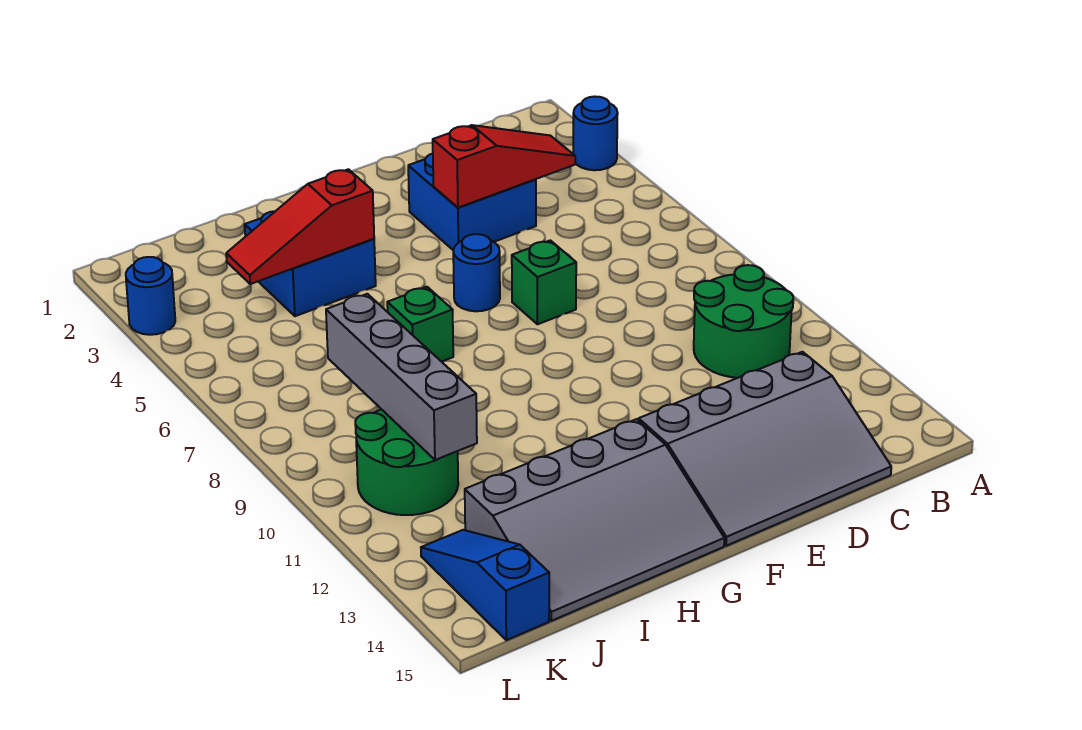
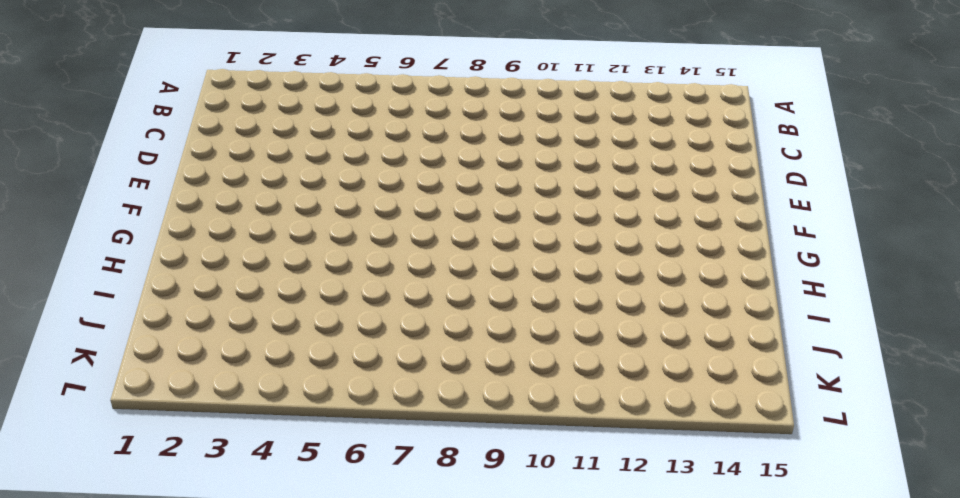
none -> blue 1x1 round brick [573,96,618,170]
none -> green 2x2 round brick [694,265,793,378]
none -> grey 3x4 slope [639,352,891,546]

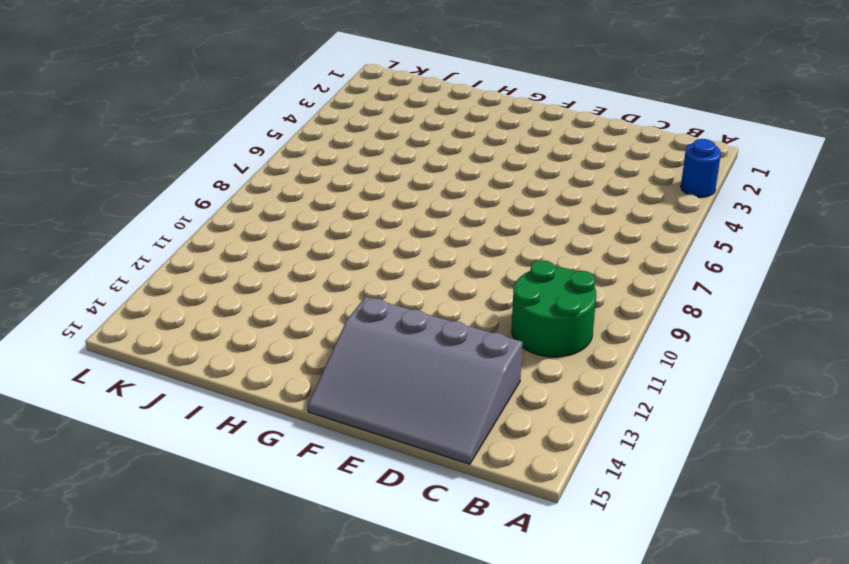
none -> blue 2x2 brick [408,154,536,250]
none -> green 1x1 brick [512,240,576,324]
none -> blue 1x1 round brick [453,234,500,311]

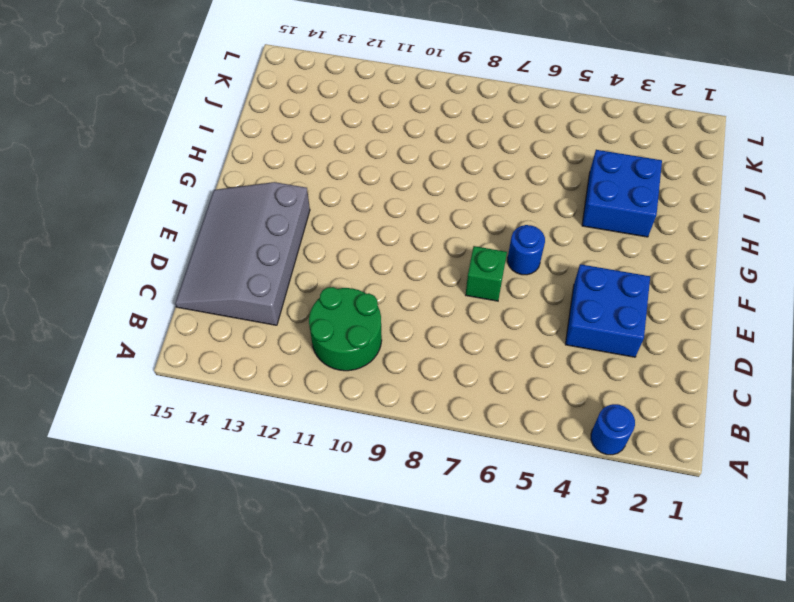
none -> grey 3x4 slope [465,419,724,621]
none -> green 1x1 brick [387,287,453,362]
none -> green 2x2 round brick [355,409,458,515]

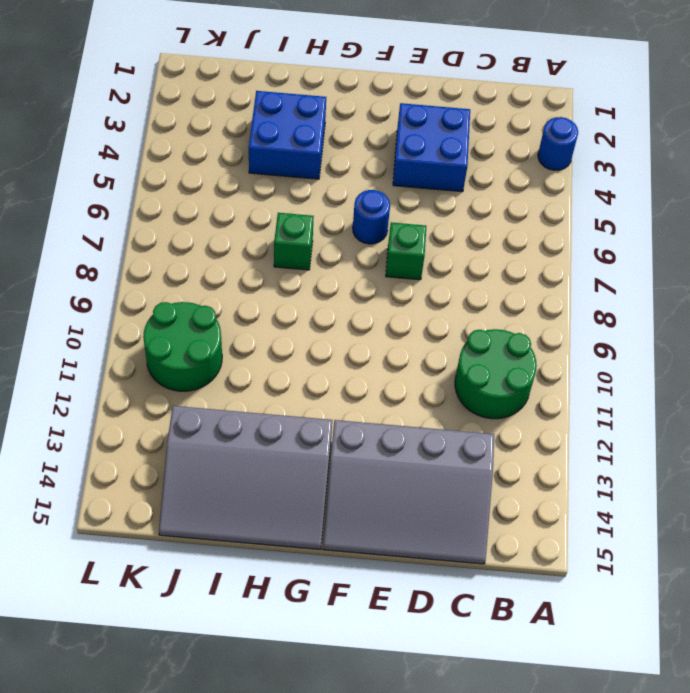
none -> blue 1x3 slope [421,530,549,640]
none -> blue 1x1 round brick [126,257,175,335]
none -> red 1x3 slope [433,125,575,208]

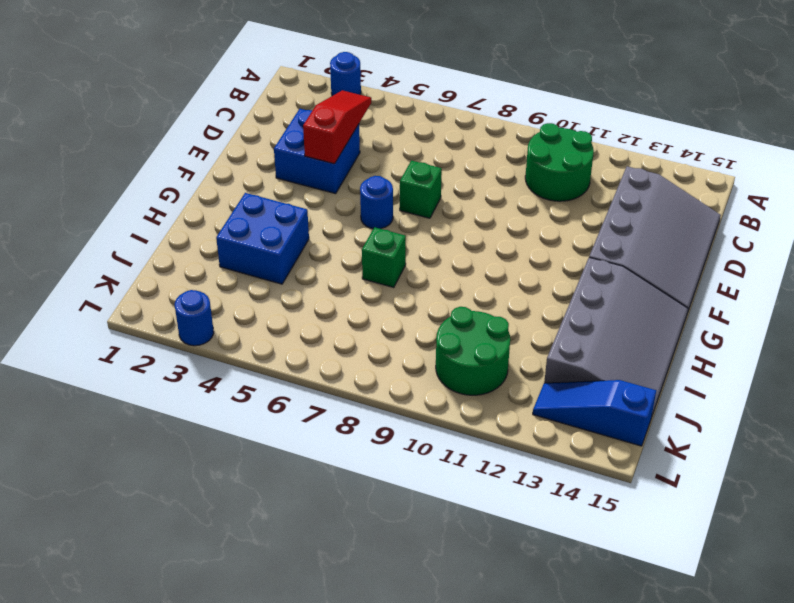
none -> red 1x3 slope [226,169,374,284]
none -> grey 1x4 brick [326,294,477,460]

